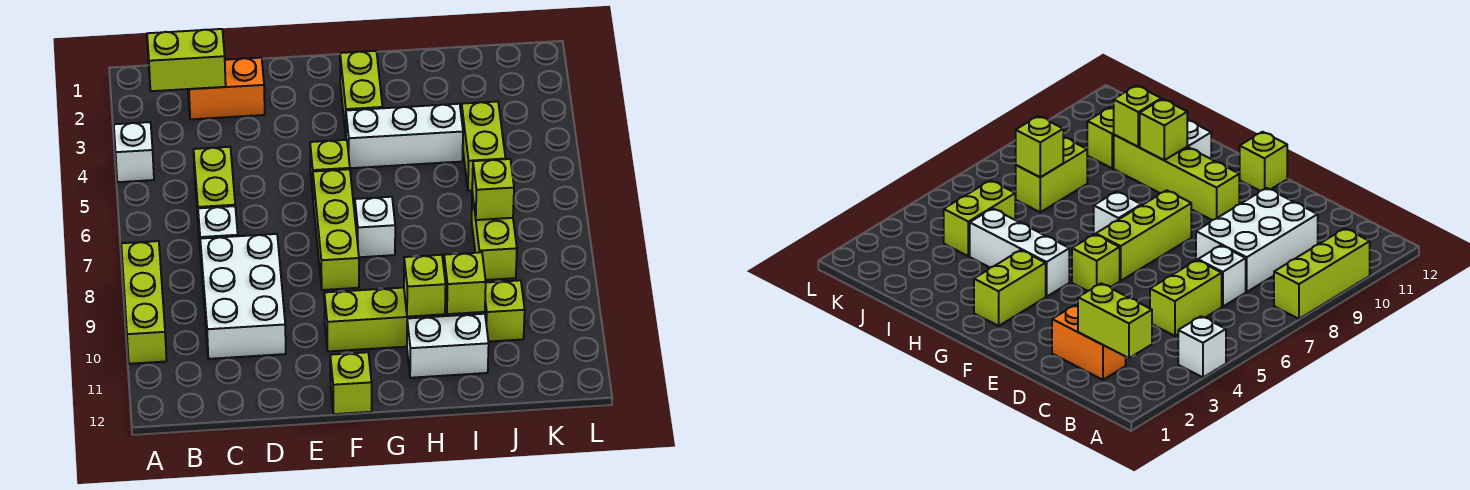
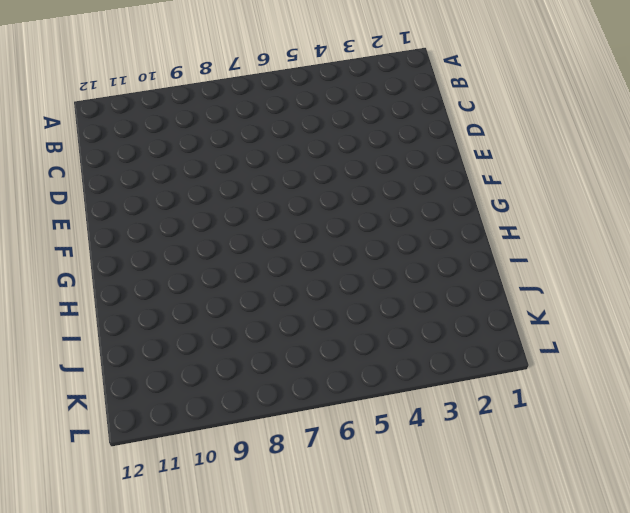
none -> white 1x1 brick [114,122,154,182]
none -> lime 1x3 brick [121,241,167,364]
none -> orange 1x2 brick [188,58,265,119]

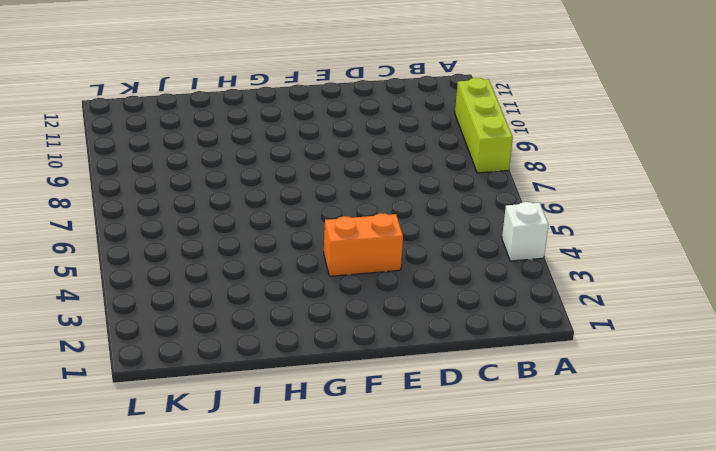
orange 1x2 brick [324,213,403,276] -> orange 1x2 brick moved to [188,58,265,119]
none -> lime 1x2 brick [194,147,235,229]
none -> white 1x1 brick [198,206,238,256]
none -> white 2x3 brick [200,234,286,359]

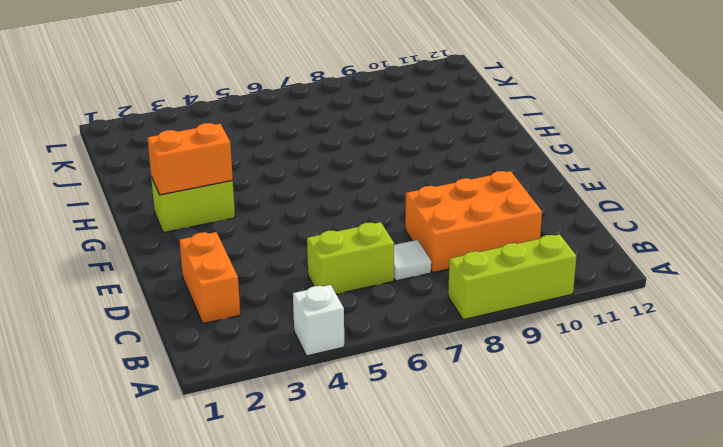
white 1x1 tile [394,240,431,281] -> white 1x1 brick [198,206,238,256]
orange 2x3 brick [405,171,542,273] -> white 2x3 brick [200,234,286,359]
orange 1x2 brick [147,123,233,195] -> none
none -> lime 1x1 brick [310,140,350,193]
none -> lime 1x3 brick [313,169,359,290]
none -> lime 1x4 brick [324,288,485,351]

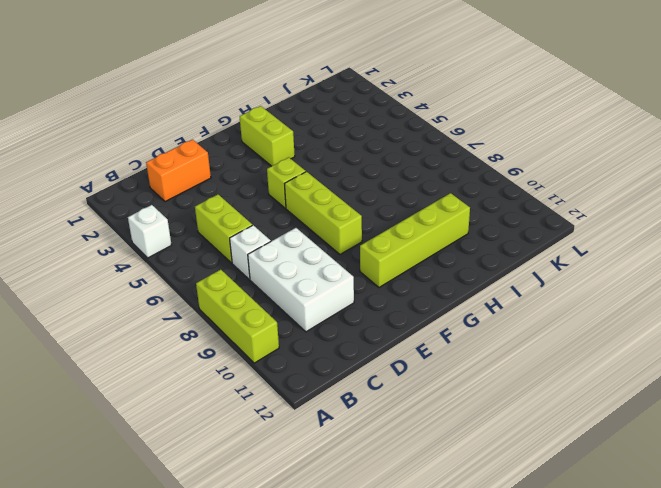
none -> lime 1x1 brick [330,352,372,414]
none -> white 1x3 brick [346,104,463,168]
none -> white 1x1 brick [355,197,395,257]

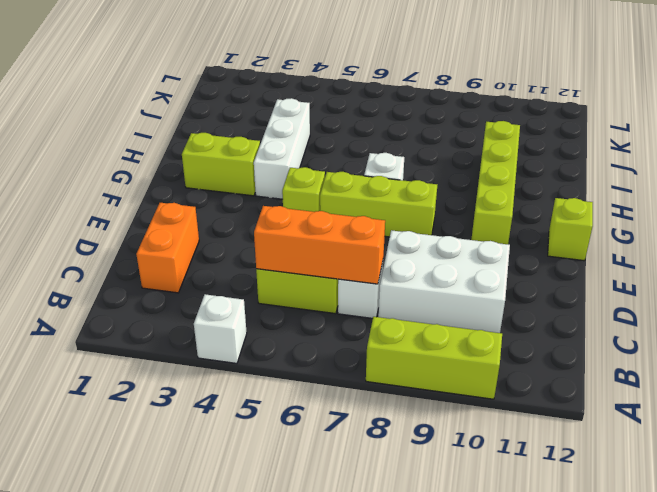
orange 1x3 brick [254,206,385,284] -> none
none -> white 1x2 brick [407,314,489,378]
none -> lime 1x2 brick [461,101,505,191]
none -> lime 1x2 brick [472,194,517,280]

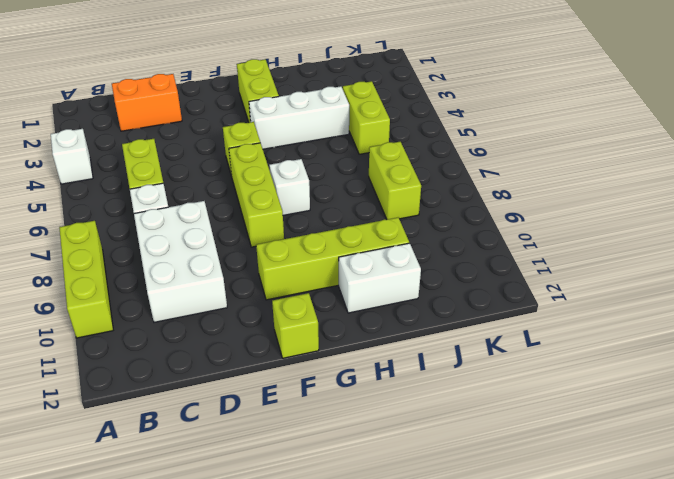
none -> lime 1x1 brick [485,280,525,342]
none -> lime 1x2 brick [147,29,226,91]
none -> lime 1x1 brick [404,255,446,317]

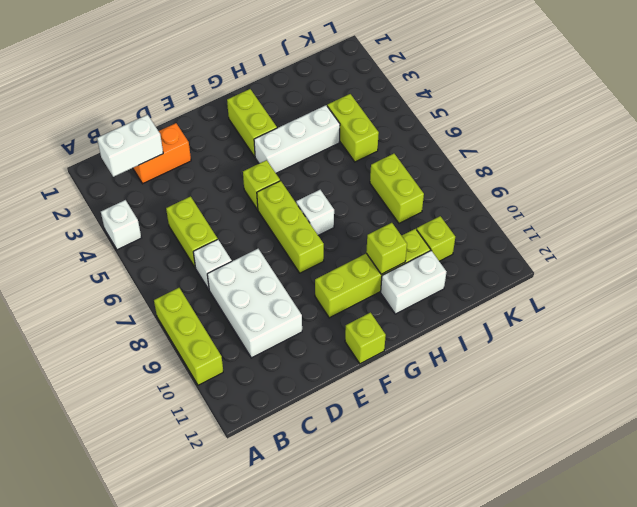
white 1x2 brick [97,115,163,177] -> lime 1x2 brick [147,29,226,91]
none -> lime 1x1 brick [444,252,486,314]
none -> lime 1x1 brick [472,159,514,220]

